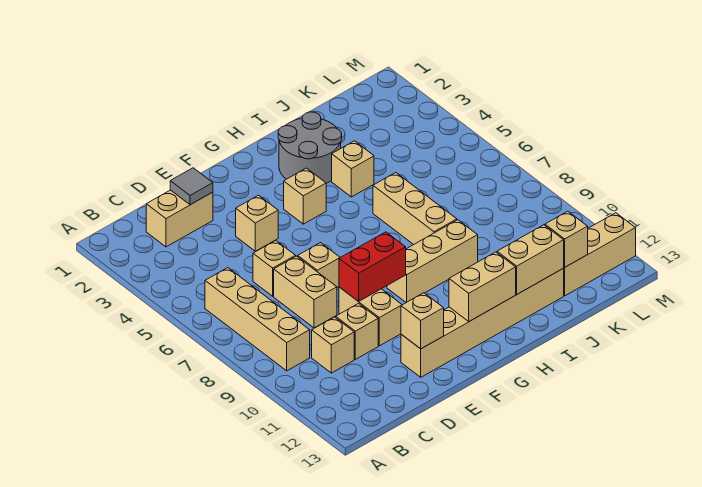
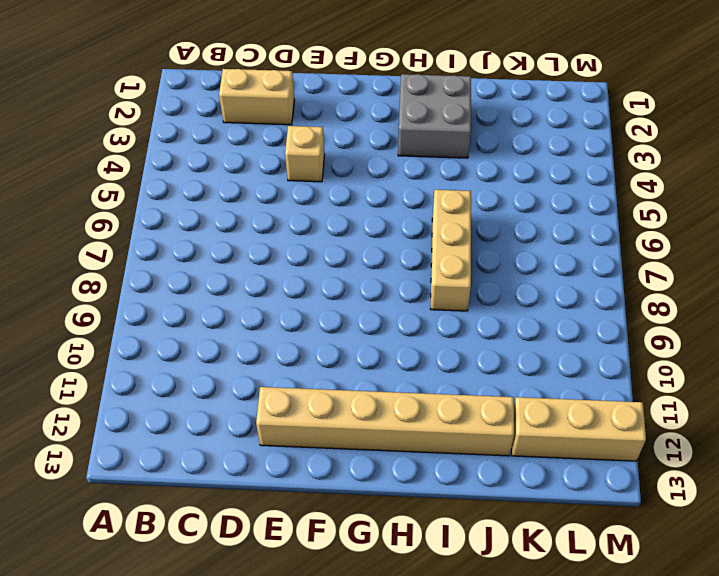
grey 2x2 brick [398,74,471,158] -> grey 2x2 round brick [278,112,342,183]
none -> tan 1x4 brick [205,268,310,371]
none -> tan 1x1 brick [312,317,354,373]
none -> tan 1x1 brick [253,240,296,296]

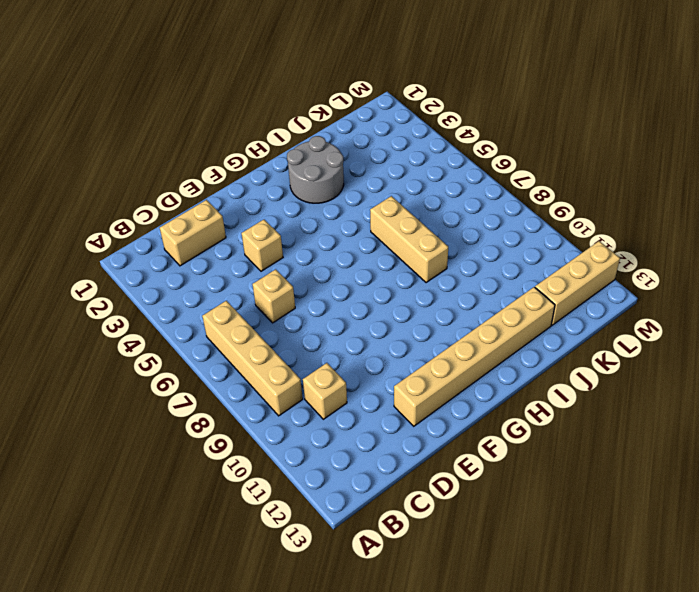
none -> tan 1x2 brick [274,256,337,328]
none -> tan 1x1 brick [336,304,378,359]
none -> tan 1x1 brick [298,243,340,287]

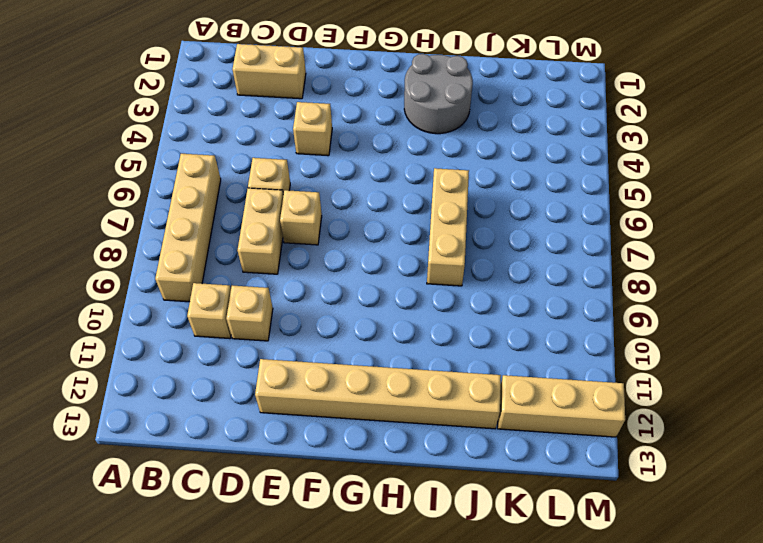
none -> tan 1x2 brick [339,287,402,346]
none -> tan 1x1 brick [284,168,326,224]
none -> tan 1x3 brick [387,220,478,303]

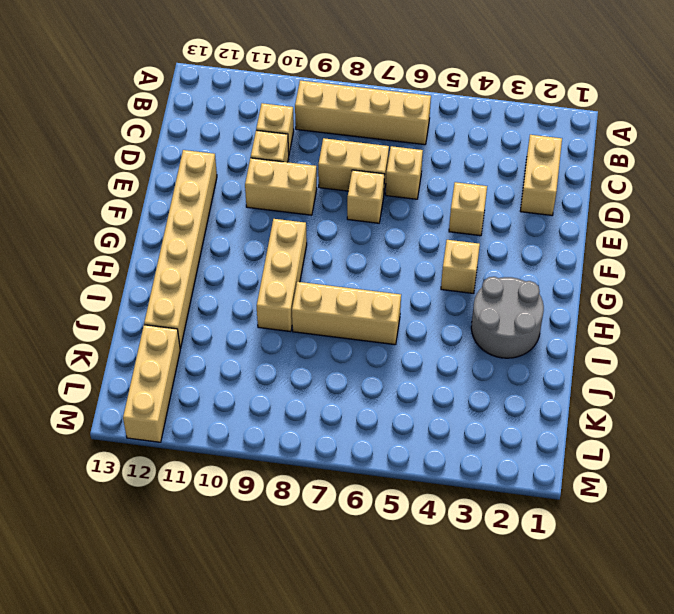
none -> tan 1x1 brick [332,141,374,197]
none -> grey 1x1 tile [170,168,213,205]
none -> red 1x2 brick [339,232,406,302]

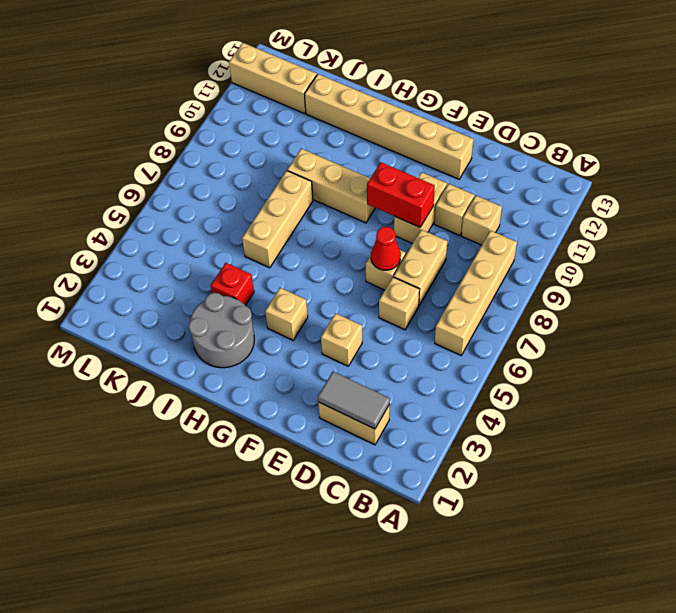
grey 1x2 tile [318,372,390,429] -> grey 1x1 tile [170,168,213,205]
red 1x1 cone [371,227,401,270] -> none
red 1x1 brick [211,263,254,306] -> tan 1x1 brick [332,141,374,197]
none -> tan 1x1 brick [401,293,444,349]
none -> tan 1x2 brick [449,252,516,321]
none -> tan 1x2 brick [497,225,564,294]

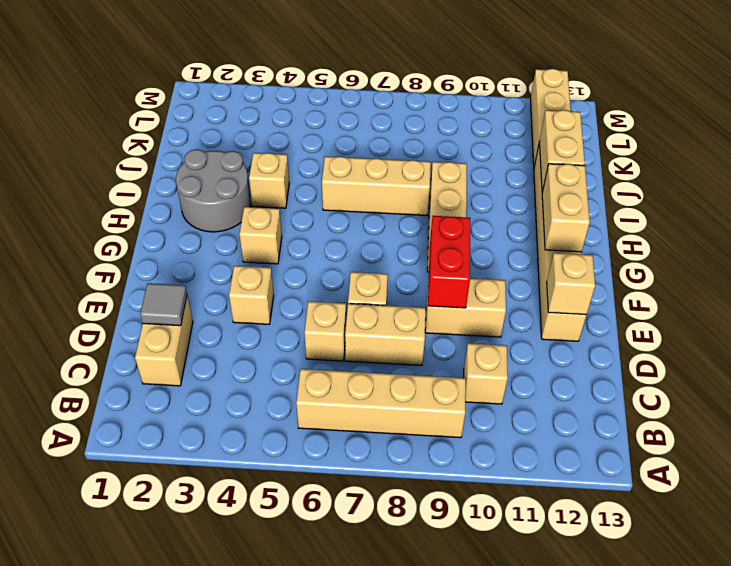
none -> tan 1x1 brick [336,304,378,359]
none -> tan 1x1 brick [545,211,588,267]

